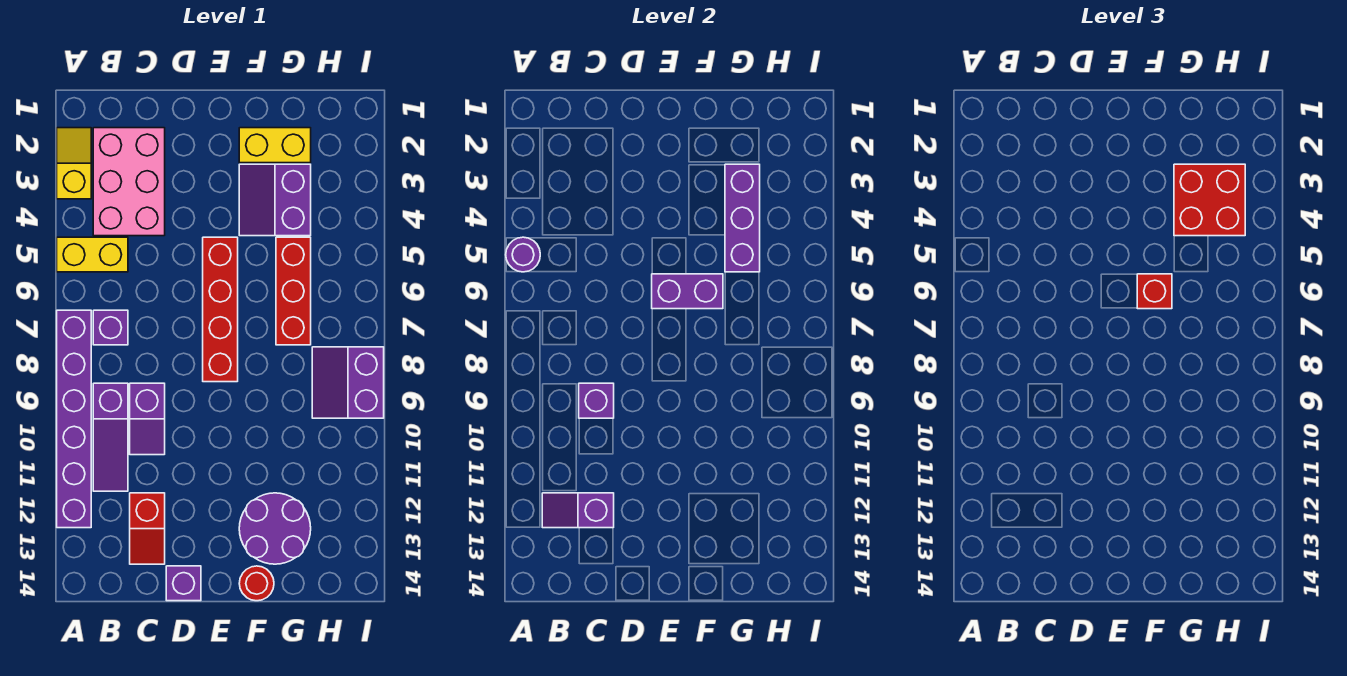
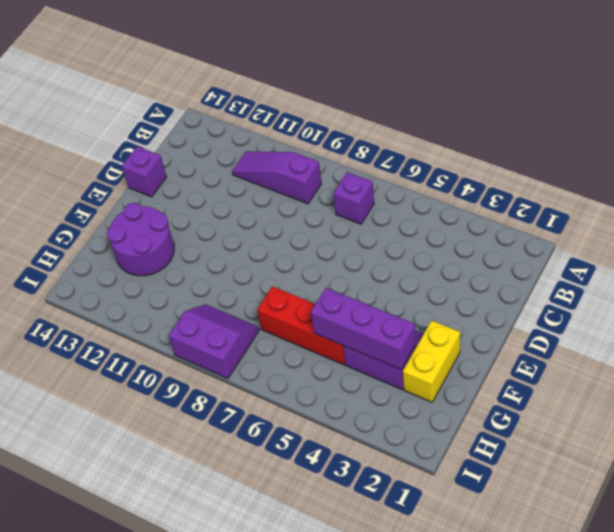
none -> yellow 1x2 slope [57,128,91,199]
none -> yellow 1x2 brick [57,237,128,272]
none -> purple 1x6 brick [57,310,91,528]

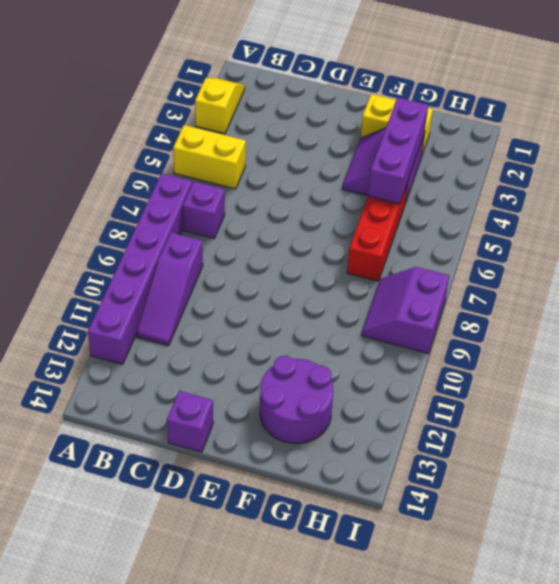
none -> pink 2x3 brick [93,128,165,236]
none -> purple 1x2 slope [130,383,165,455]
none -> red 1x2 slope [130,493,165,564]

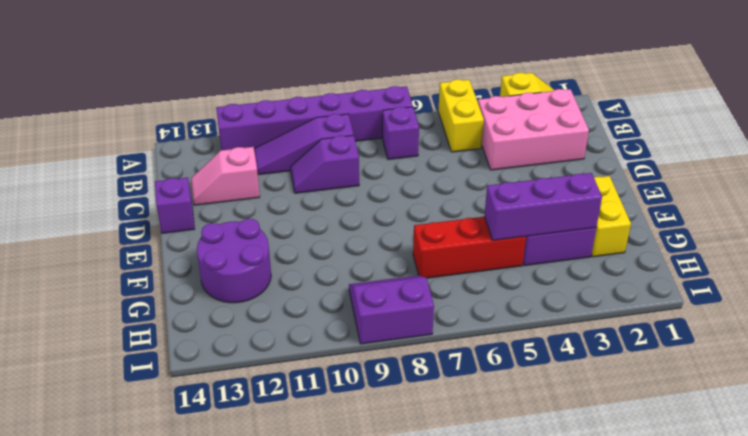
pink 1x2 slope [191,147,260,205] -> red 1x2 slope [130,493,165,564]
none -> red 1x4 brick [203,237,238,382]
none -> red 1x1 round brick [239,566,274,601]
none -> purple 1x1 round brick [506,237,540,272]

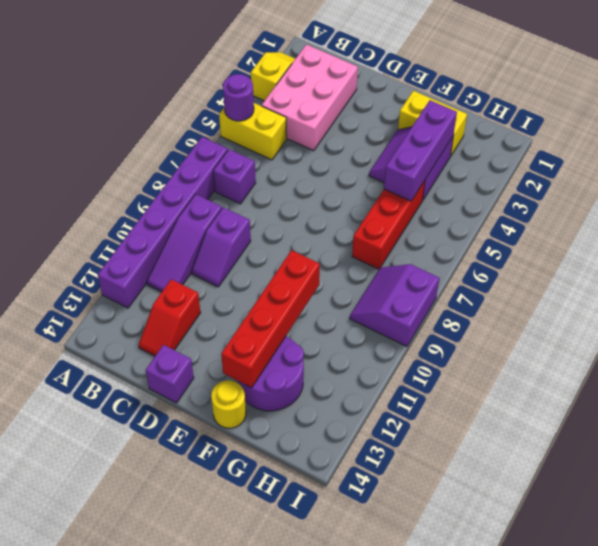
red 1x4 brick [221,250,320,388] -> red 1x4 brick moved to [203,237,238,382]
yellow 1x1 round brick [211,380,246,428] -> red 1x1 round brick [239,566,274,601]
none -> purple 1x2 slope [542,493,614,528]
none -> purple 1x1 brick [579,383,614,418]
none -> purple 1x2 brick [652,274,723,309]

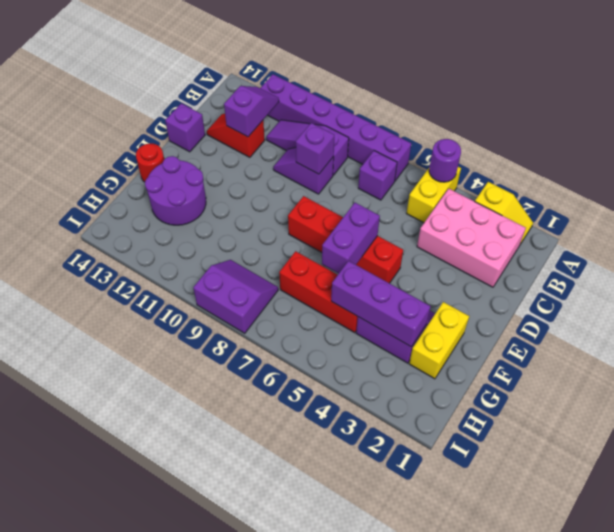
none -> red 1x1 brick [1137,274,1172,309]
none -> red 2x2 brick [1174,164,1245,236]

